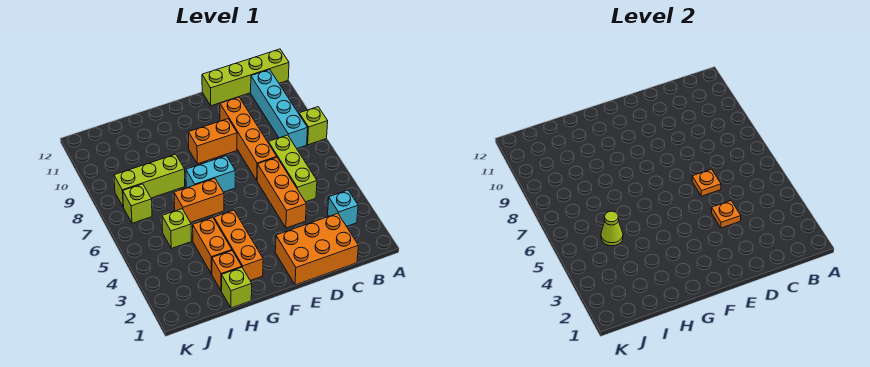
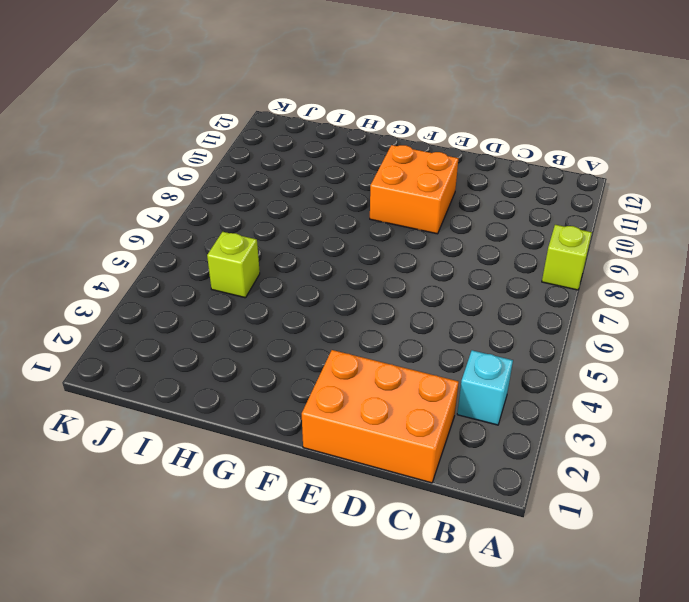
orange 2x2 brick [370,145,458,234] -> orange 1x2 brick [188,119,237,164]
none -> lime 1x4 brick [202,49,289,106]
none -> cyan 1x4 brick [251,70,308,148]
none -> lime 1x3 brick [268,135,317,202]

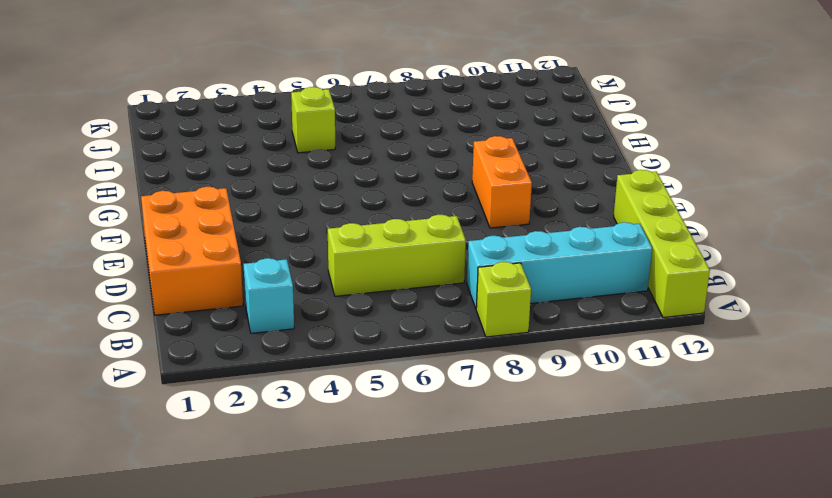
none -> orange 1x3 brick [257,157,306,228]
none -> orange 1x4 brick [220,97,277,180]
none -> cyan 1x2 brick [186,156,235,192]

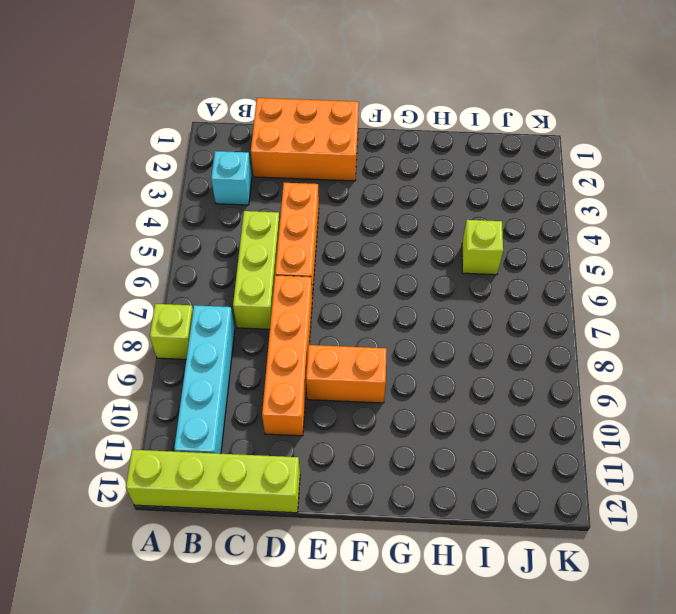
none -> cyan 1x2 brick [186,156,235,192]
none -> orange 1x3 brick [214,210,263,281]
none -> orange 1x2 brick [174,178,224,222]

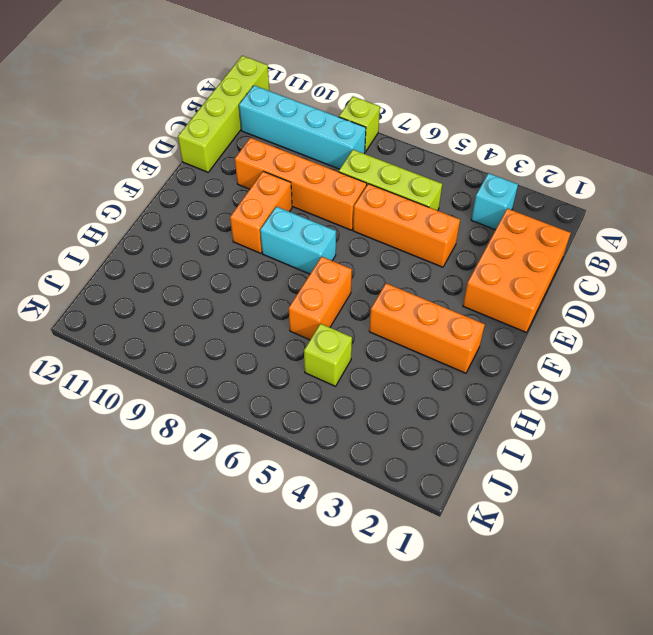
cyan 1x2 brick [260,207,336,274] -> cyan 1x2 brick turned to [186,156,235,192]
none -> lime 1x1 brick [222,267,252,308]
none -> orange 1x1 brick [212,251,242,291]
none -> orange 1x2 brick [193,218,232,274]

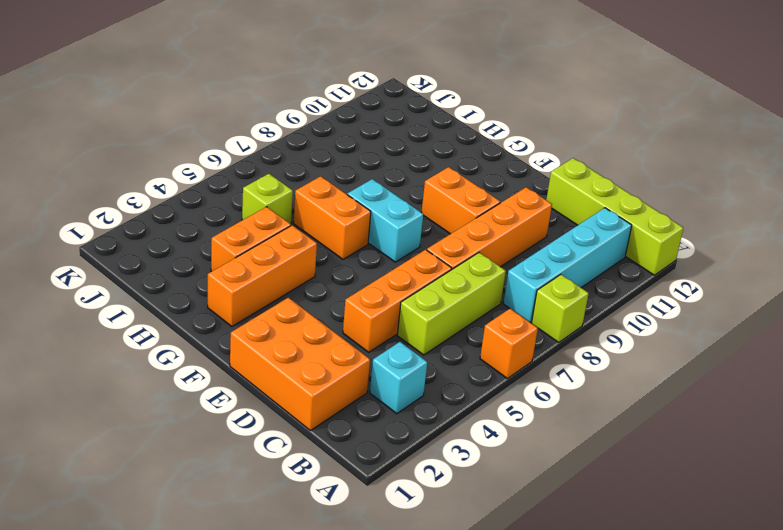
orange 1x1 brick [480,309,538,379] -> orange 1x1 brick moved to [212,251,242,291]
none -> lime 1x1 brick [222,267,252,308]
none -> lime 1x3 brick [114,154,185,207]
none -> lime 1x1 brick [123,184,152,223]

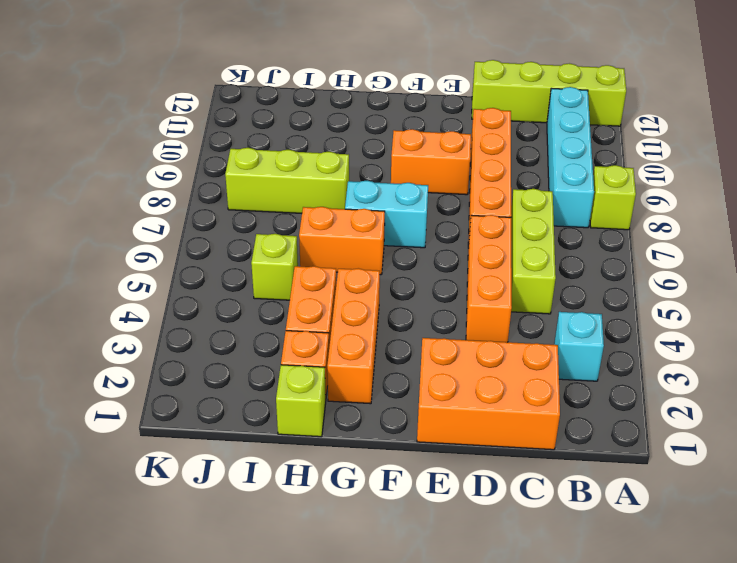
none -> lime 1x1 brick [123,184,152,223]
none -> orange 1x1 plate [712,201,741,228]
none -> orange 1x1 plate [692,169,721,196]

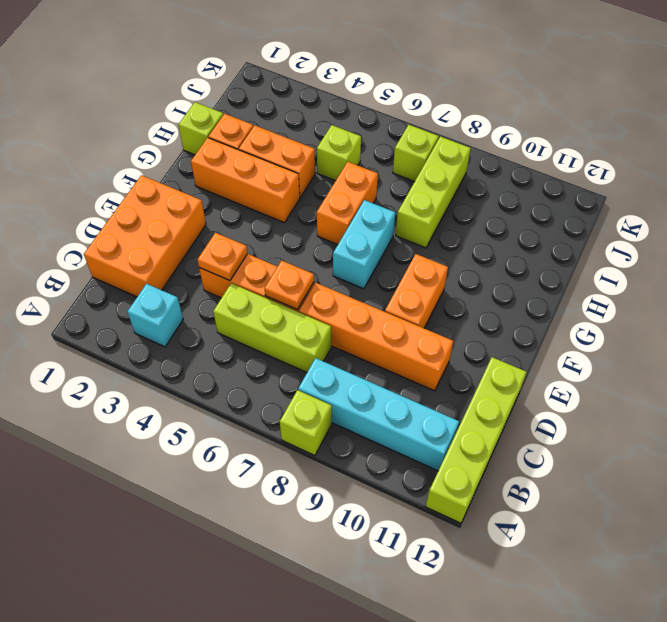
none -> lime 1x1 cone [601,211,623,246]

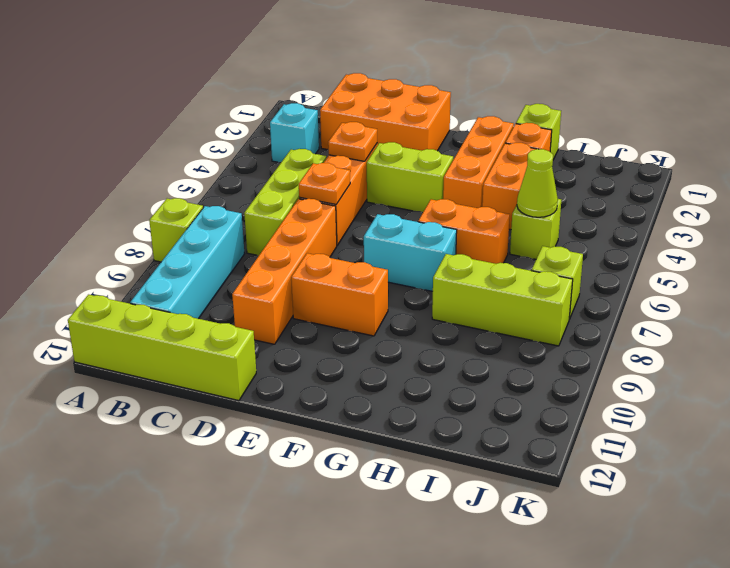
lime 1x2 brick [367,142,453,212] -> none

